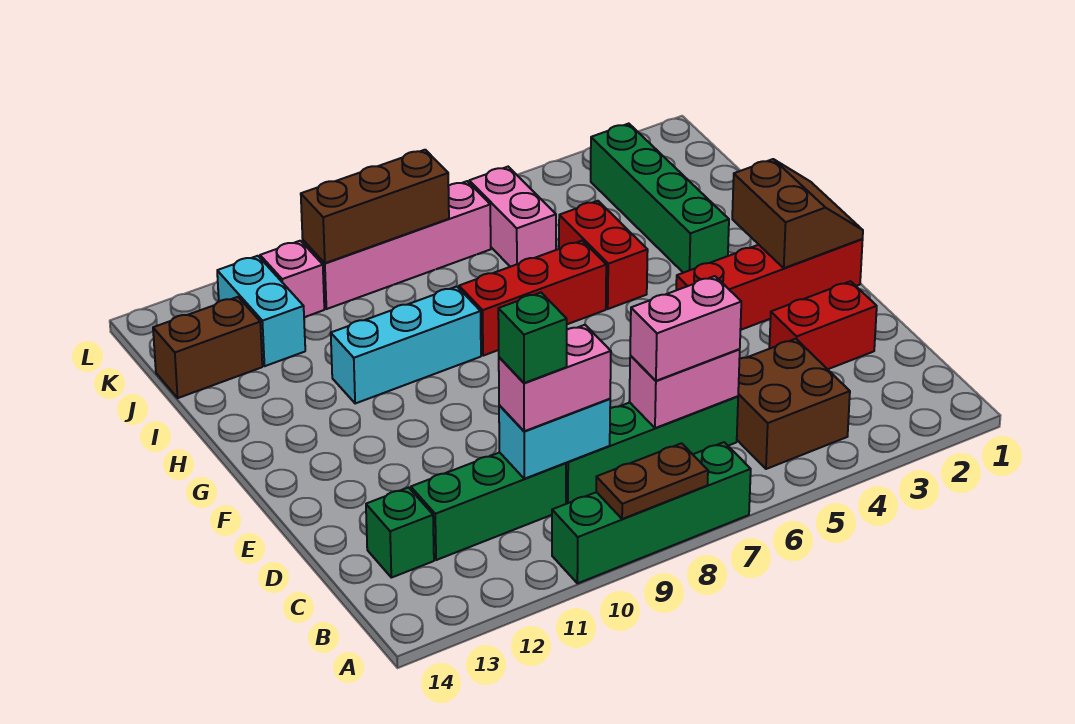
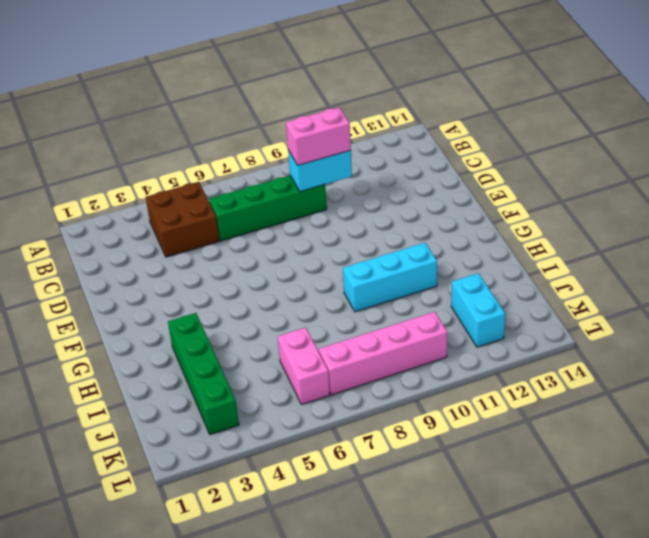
none -> green 1x4 brick [552,442,751,583]
none -> green 1x3 brick [411,452,566,560]
none -> green 1x1 brick [366,488,434,578]

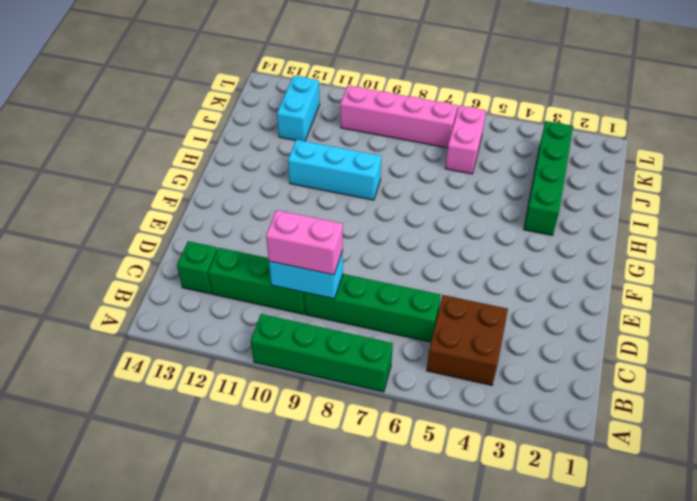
none -> red 1x2 brick [769,281,877,369]
none -> red 1x4 brick [676,239,863,330]
none -> red 1x2 brick [559,201,648,309]

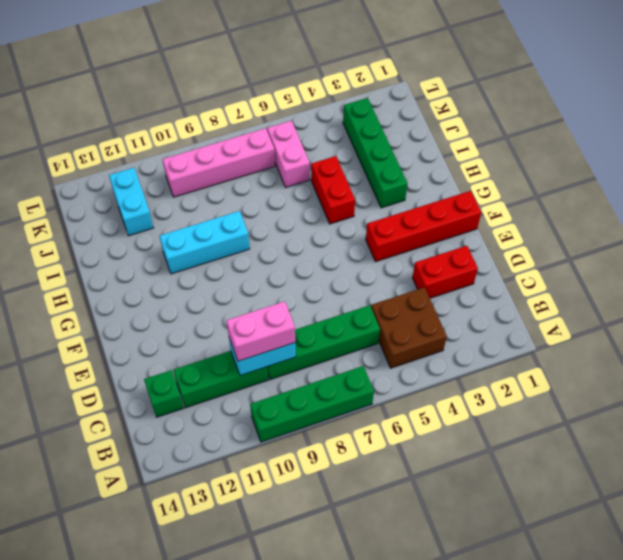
none -> red 1x3 brick [459,241,606,356]
none -> brown 1x2 brick [153,297,262,398]
none -> pink 1x1 brick [260,241,324,317]

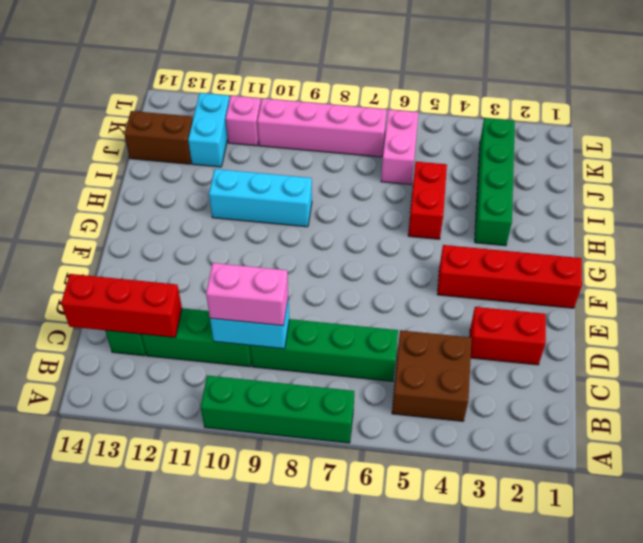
red 1x3 brick [61,274,182,337] -> red 1x3 brick moved to [459,241,606,356]
none -> brown 1x2 plate [596,443,708,519]
none -> pink 1x2 brick [629,349,740,428]
none -> brown 2x2 slope [732,159,863,268]

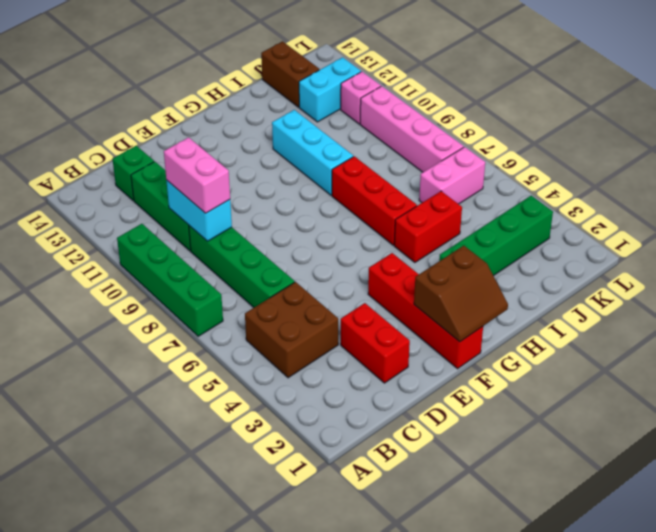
none -> brown 1x2 plate [596,443,708,519]
none -> pink 1x2 brick [629,349,740,428]
none -> brown 1x3 brick [301,150,449,263]

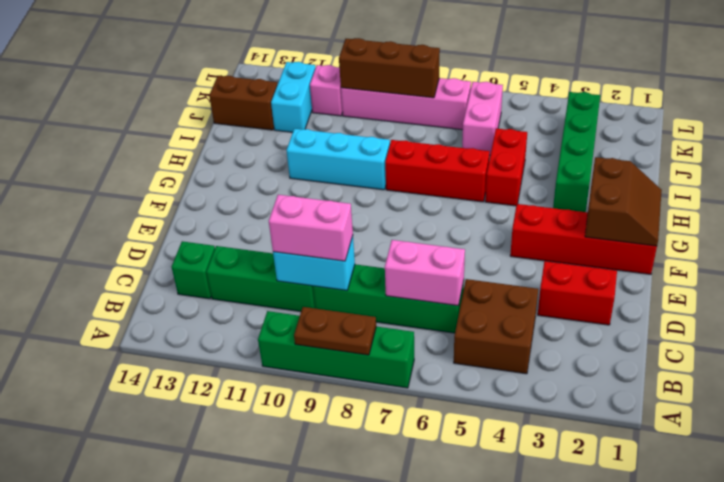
none -> pink 1x2 brick [630,276,741,381]
none -> green 1x1 brick [498,293,567,383]

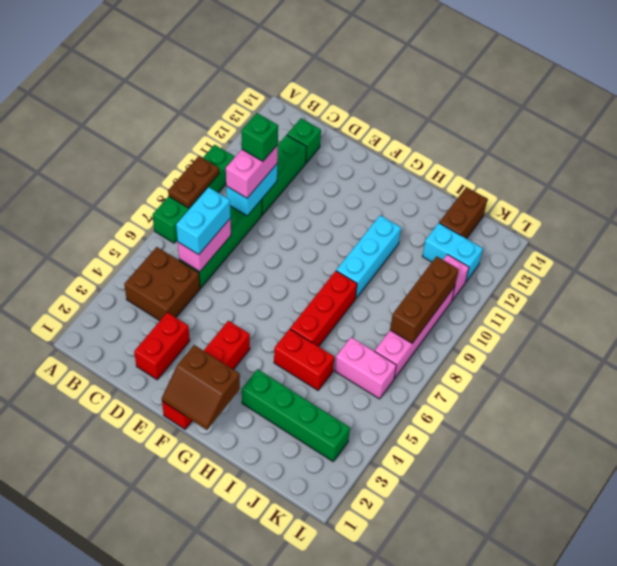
cyan 1x2 brick [176,187,230,255] -> pink 1x2 brick [630,276,741,381]

